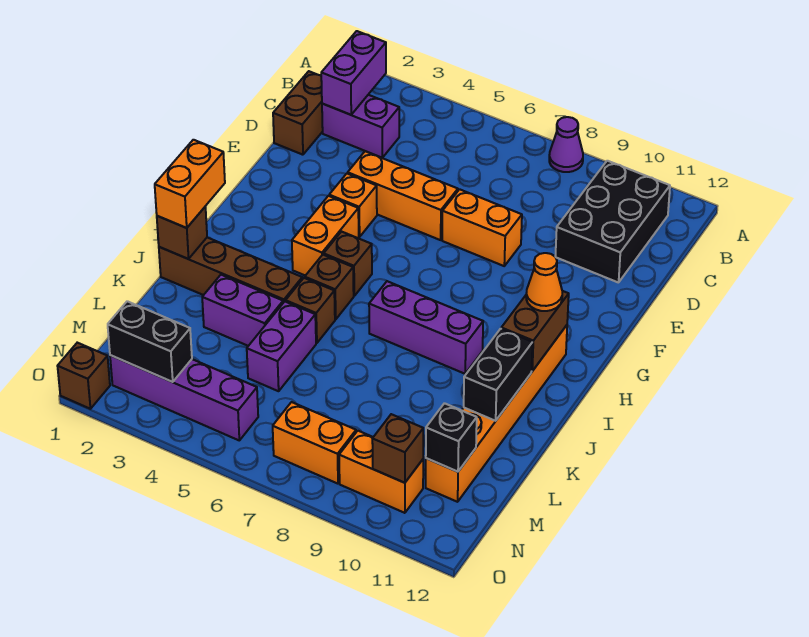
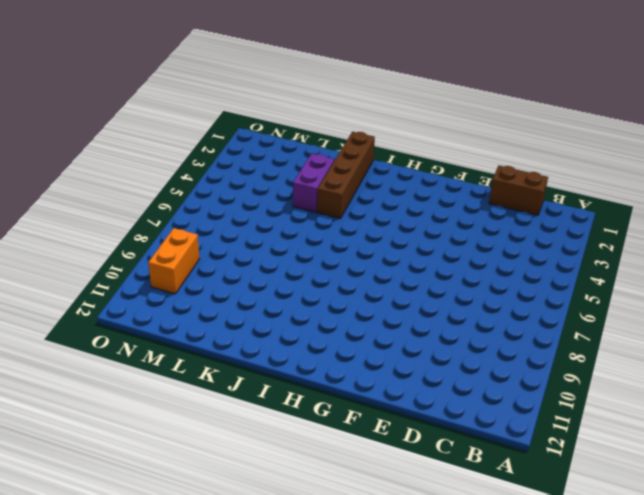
none -> purple 1x1 cone [549,117,583,172]
none -> black 2x3 brick [555,161,670,283]
none -> purple 1x2 brick [322,95,399,158]

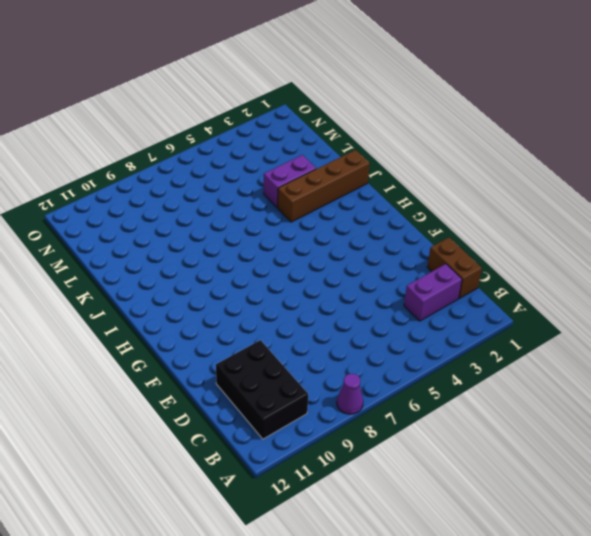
none -> orange 1x3 brick [348,151,458,240]
none -> orange 1x2 brick [442,189,522,266]
none -> orange 1x1 brick [329,173,377,237]

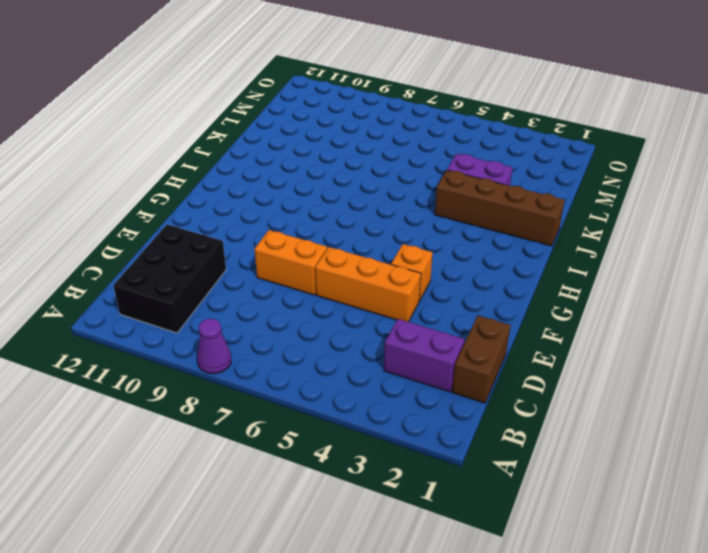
none -> orange 1x2 brick [292,196,359,276]
none -> brown 1x1 brick [324,232,372,296]
none -> orange 1x6 brick [426,325,567,502]

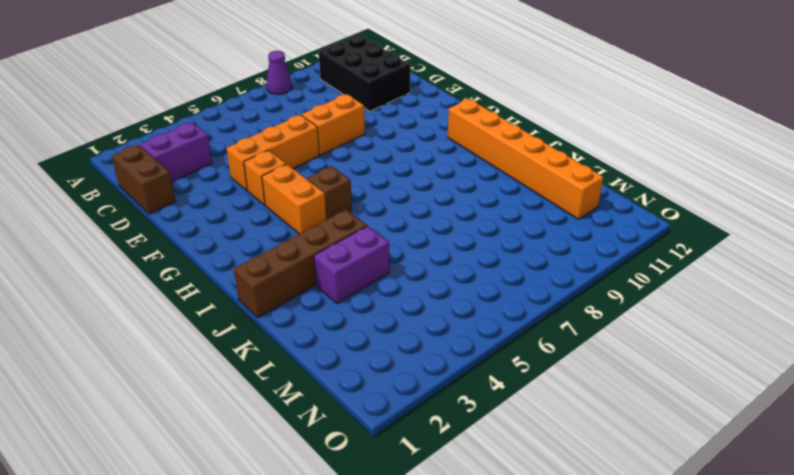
none -> brown 1x1 brick [305,255,354,319]
none -> purple 1x3 brick [369,281,483,374]
none -> brown 1x1 brick [286,278,335,343]

